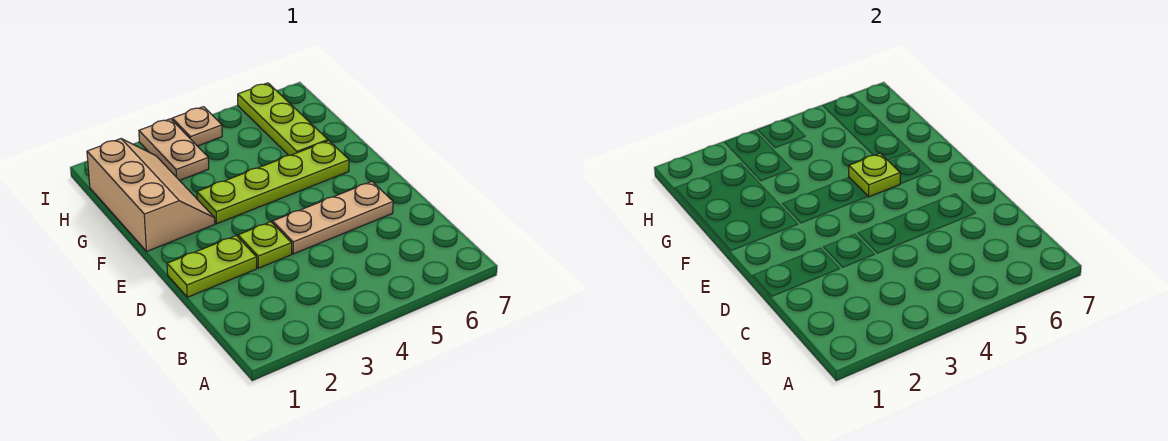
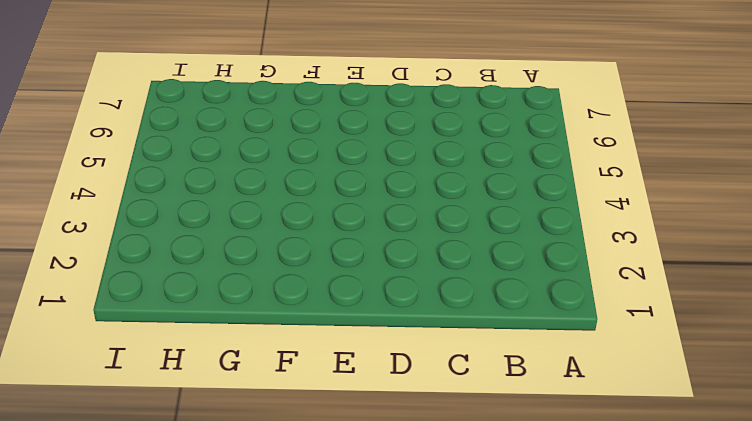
none -> lime 1x2 plate [167,236,257,297]
none -> lime 1x1 plate [238,222,292,268]

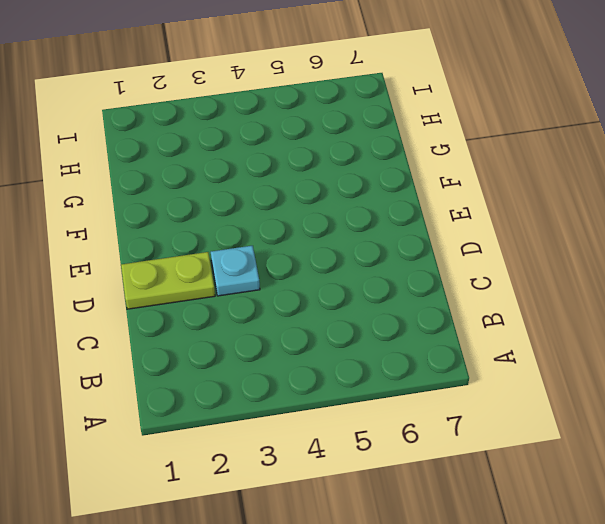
cyan 1x1 plate [211,246,260,296] -> lime 1x1 plate [238,222,292,268]
none -> tan 1x3 plate [273,182,393,254]
none -> tan 2x3 slope [87,139,215,251]

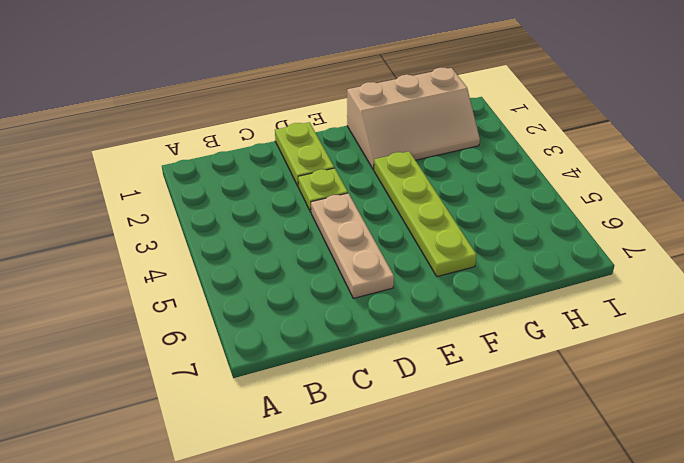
none -> lime 1x3 plate [238,83,328,155]
none -> tan 1x2 plate [139,119,209,181]

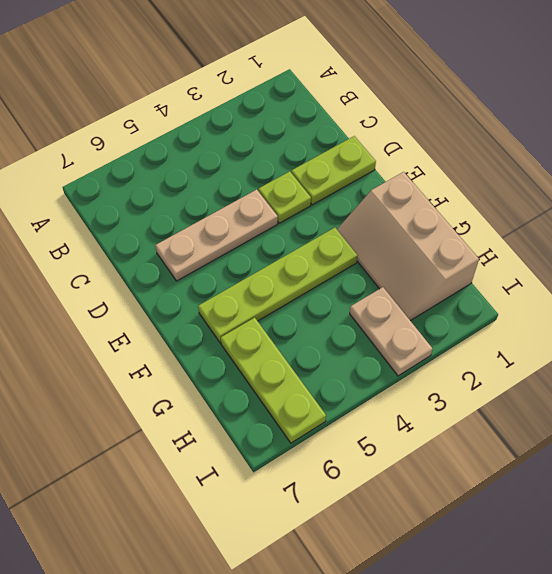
none -> tan 1x1 plate [172,107,222,146]
none -> lime 1x1 plate [849,153,900,197]

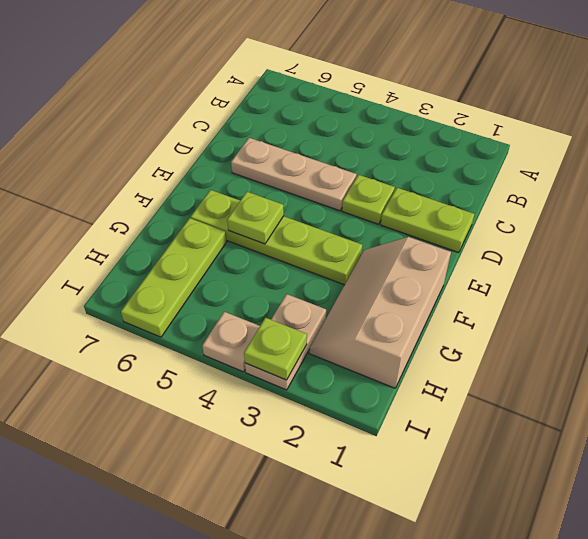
lime 1x1 plate [244,318,307,380] -> none

